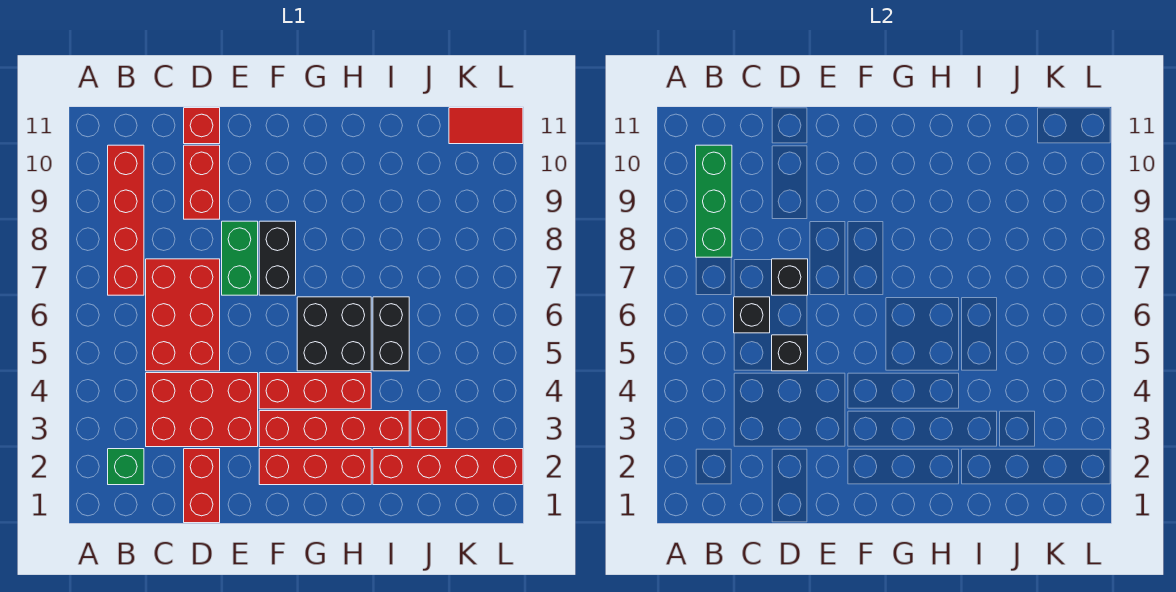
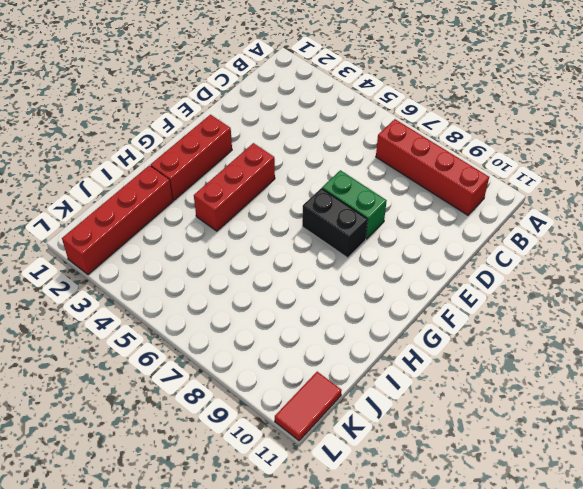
none -> green 1x1 brick [108,449,144,485]
none -> red 2x3 brick [146,373,258,447]
none -> red 2x3 brick [146,259,220,371]

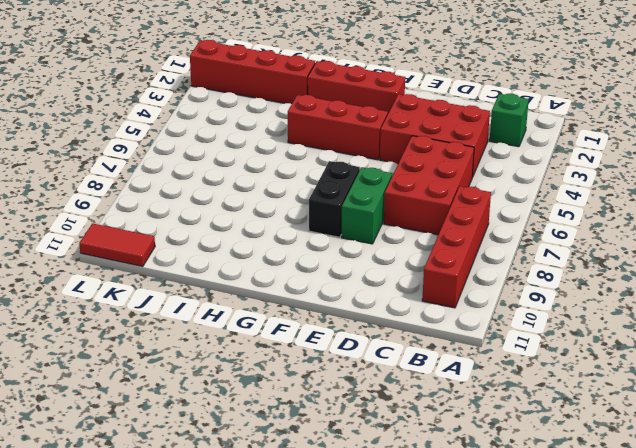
none -> red 1x2 brick [184,449,220,523]
none -> red 1x2 brick [184,145,220,219]
none -> red 1x1 brick [184,108,220,144]

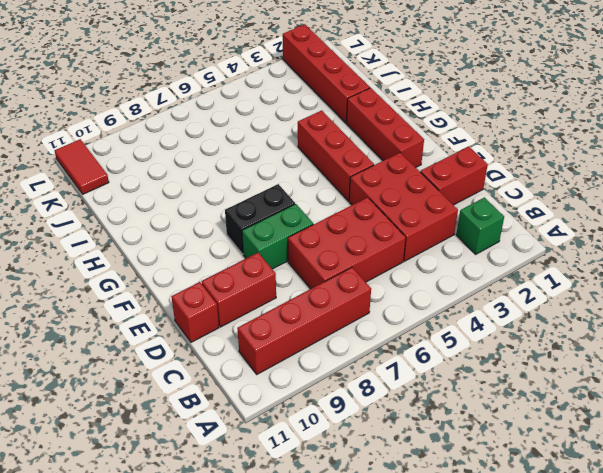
none -> red 1x4 brick [259,411,409,447]
none -> black 2x2 brick [297,297,371,371]
none -> black 1x2 brick [373,297,409,371]

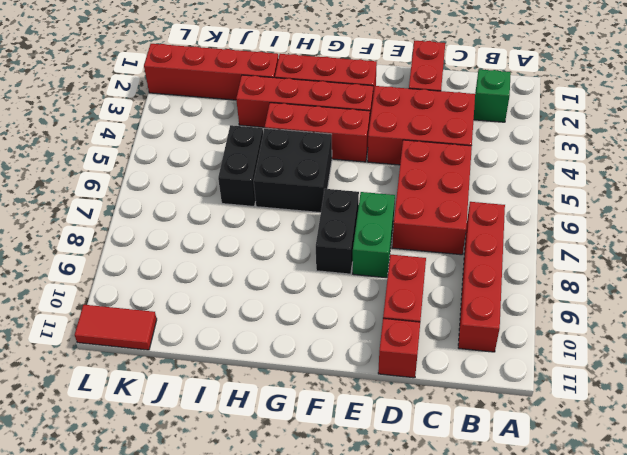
none -> red 1x1 brick [411,411,447,447]
none -> green 1x3 brick [696,145,732,257]
none -> black 1x1 brick [734,297,770,333]

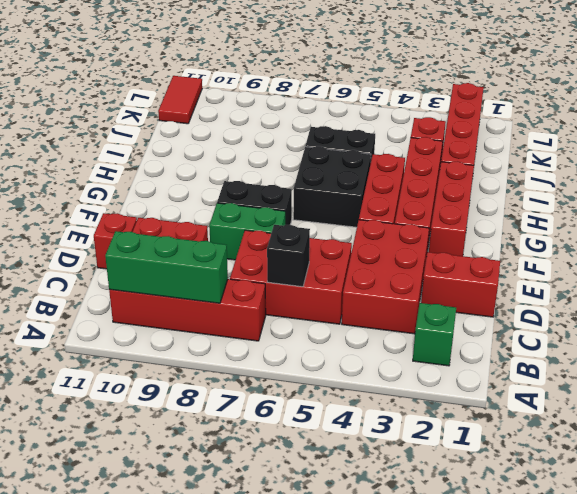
none -> black 1x1 brick [772,335,808,371]
none -> black 1x1 brick [772,259,808,295]

